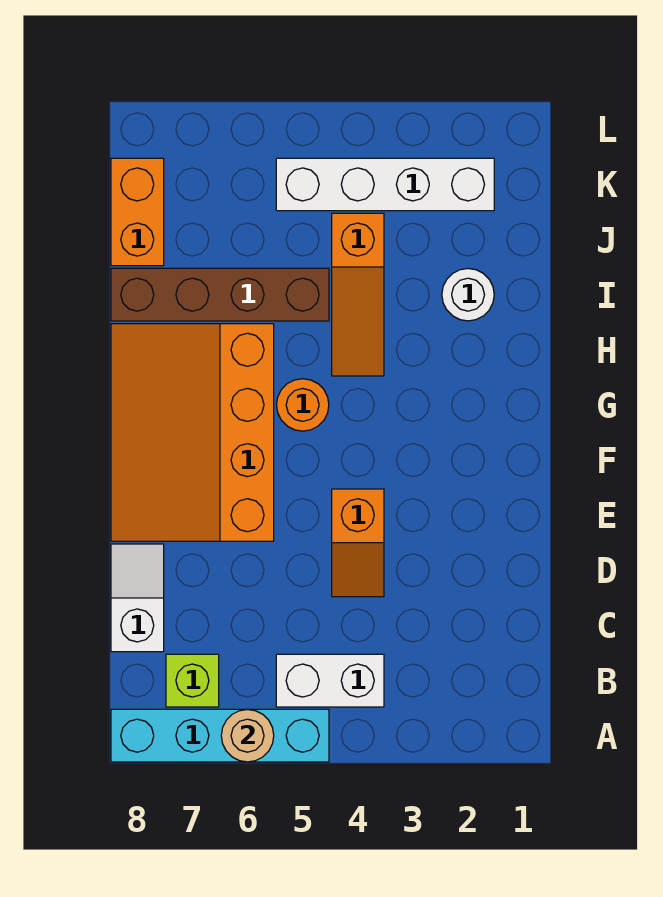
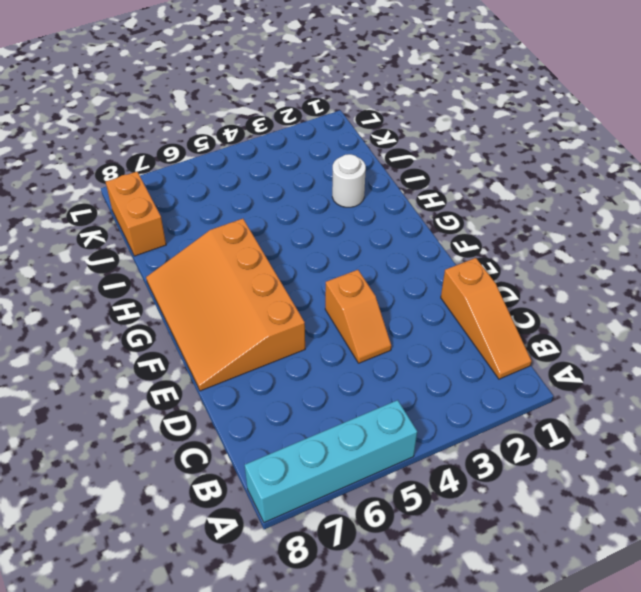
orange 1x3 slope [441,258,531,379] -> orange 1x3 slope moved to [332,213,384,376]
none -> white 1x2 brick [276,654,384,707]
none -> lime 1x1 brick [166,654,219,707]
none -> white 1x2 slope [111,544,164,652]

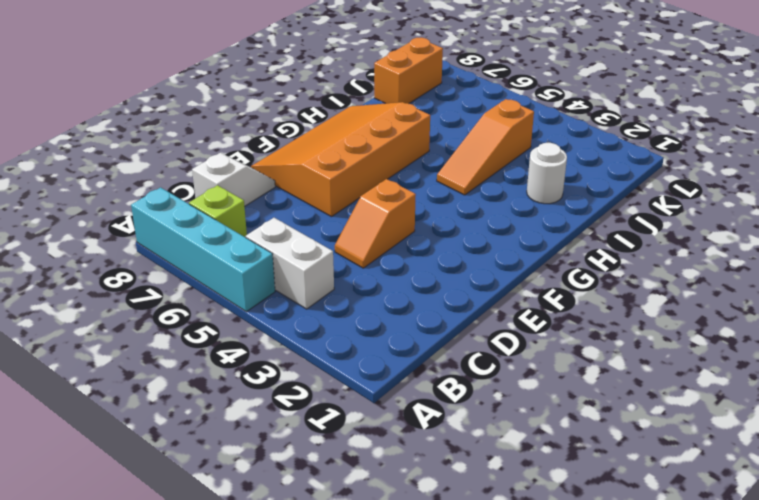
none -> orange 1x1 round brick [276,379,329,431]
none -> brown 1x4 brick [111,268,329,321]
none -> white 1x4 brick [276,158,494,211]

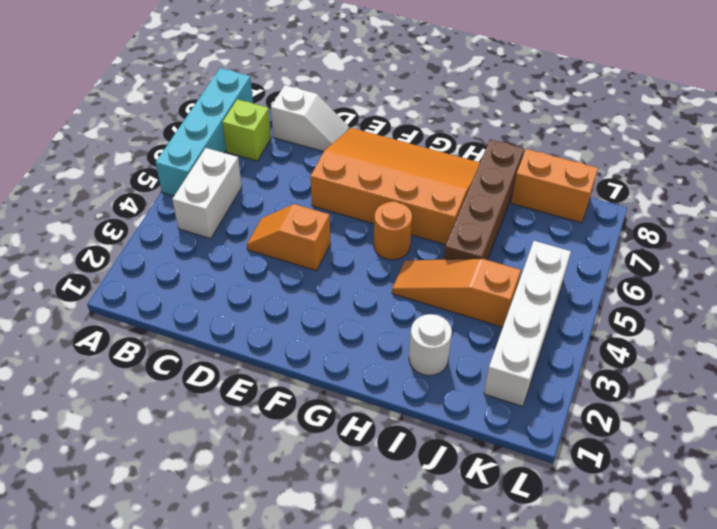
none -> tan 1x1 round brick [221,709,274,762]

